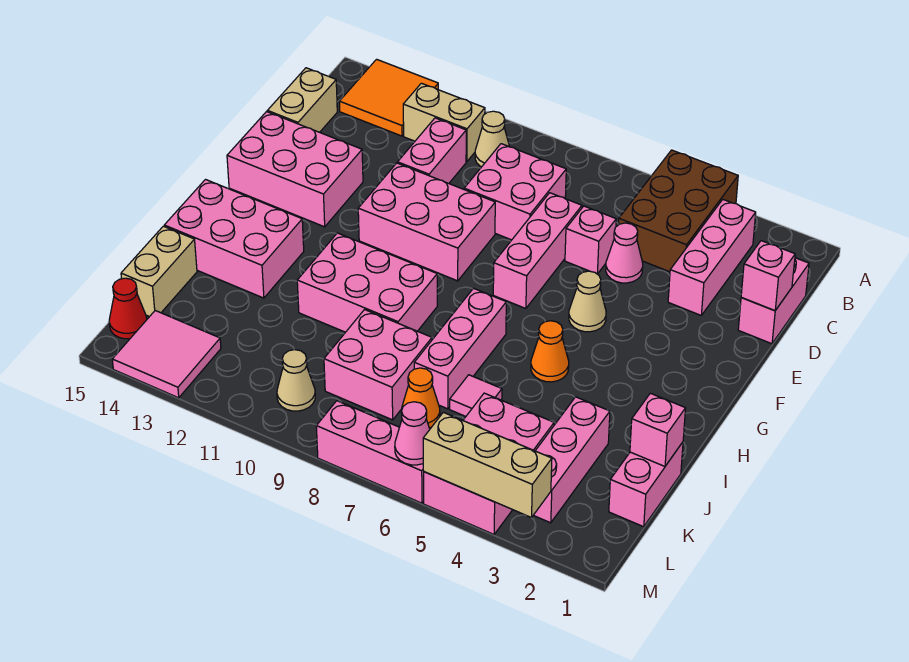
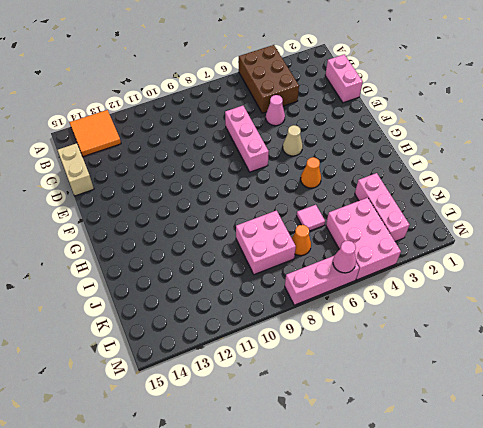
none -> pink 1x3 brick [668,200,756,315]
none -> tan 1x1 cone [475,111,509,167]
none -> tan 1x2 brick [403,83,485,162]
none -> pink 2x2 brick [464,144,566,240]

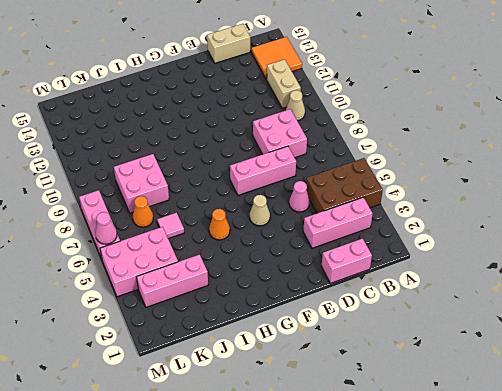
none -> pink 1x2 brick [398,118,466,183]
none -> pink 1x1 brick [565,206,616,274]
none -> pink 2x3 brick [358,163,495,281]
none -> pink 2x3 brick [227,112,363,227]

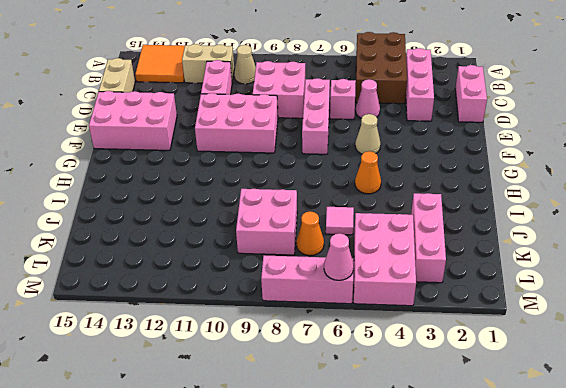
none -> pink 1x3 brick [414,288,506,409]
none -> pink 2x3 brick [297,233,437,332]
none -> pink 2x3 brick [164,180,304,298]
none -> pink 1x2 brick [609,442,683,527]

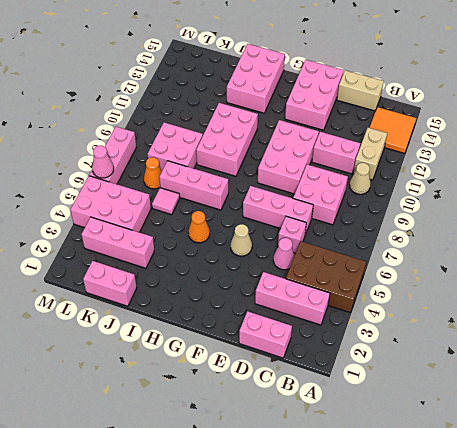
none -> tan 1x2 brick [121,226,197,317]
none -> tan 1x1 cone [277,350,315,411]
none -> pink 2x2 tile [112,311,221,398]
none -> red 1x1 cone [109,278,147,339]

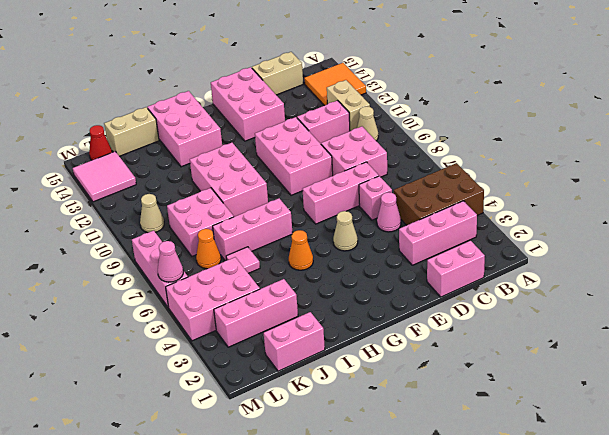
none -> pink 1x1 brick [741,241,795,311]
none -> pink 1x1 brick [630,393,686,466]
none -> tan 1x3 brick [423,412,552,518]

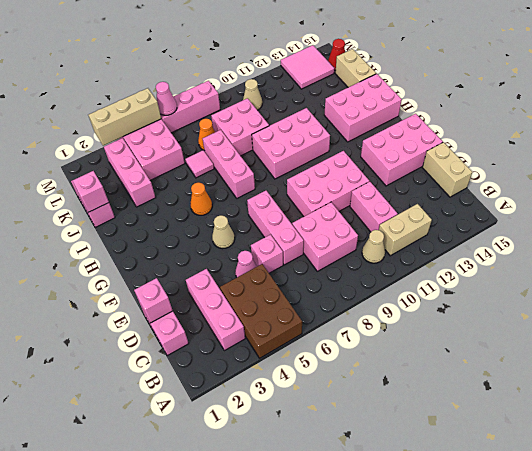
none -> orange 2x2 tile [339,59,438,136]

